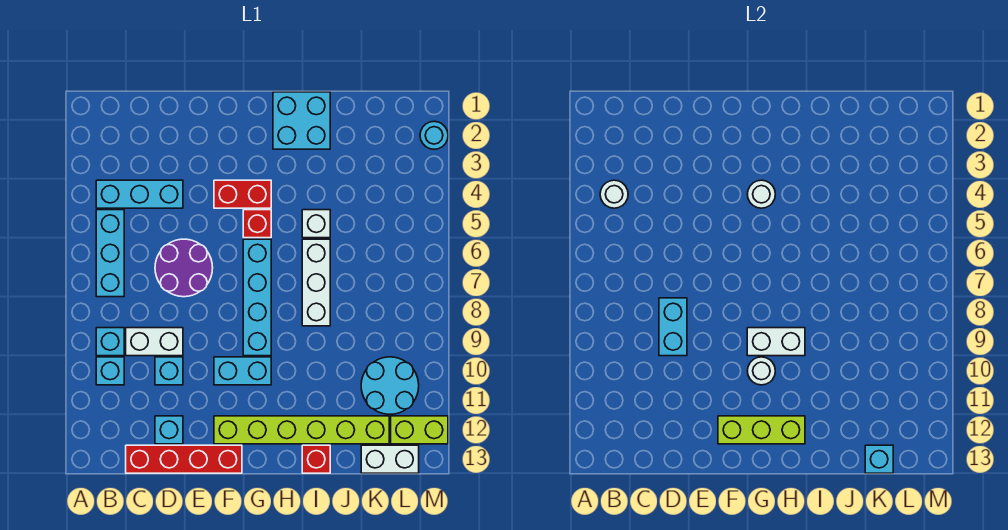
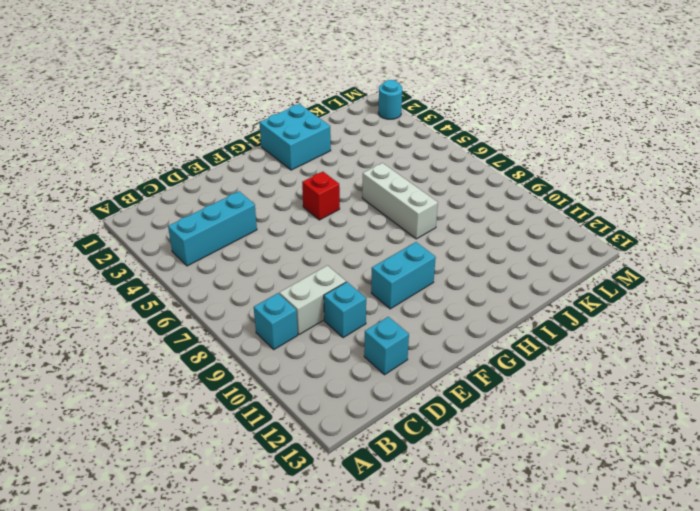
none -> cyan 1x3 brick [96,210,124,297]
none -> cyan 1x1 brick [96,357,124,385]
none -> red 1x4 brick [126,445,242,473]

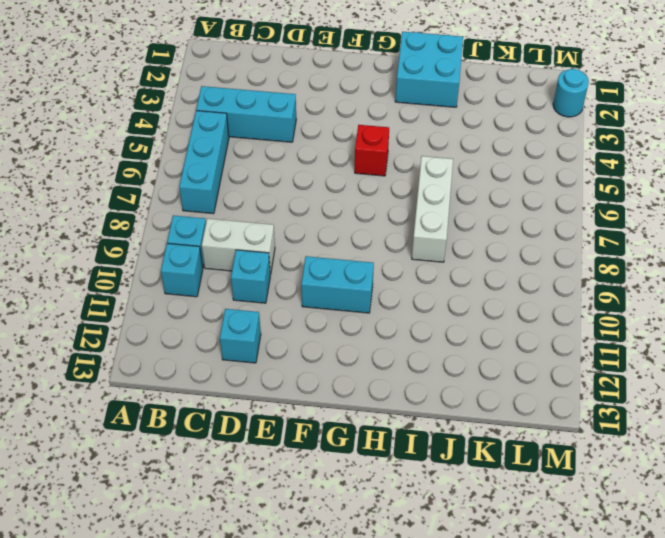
none -> red 1x4 brick [126,445,242,473]
none -> purple 2x2 round brick [155,239,213,297]
none -> red 1x2 brick [214,180,271,208]

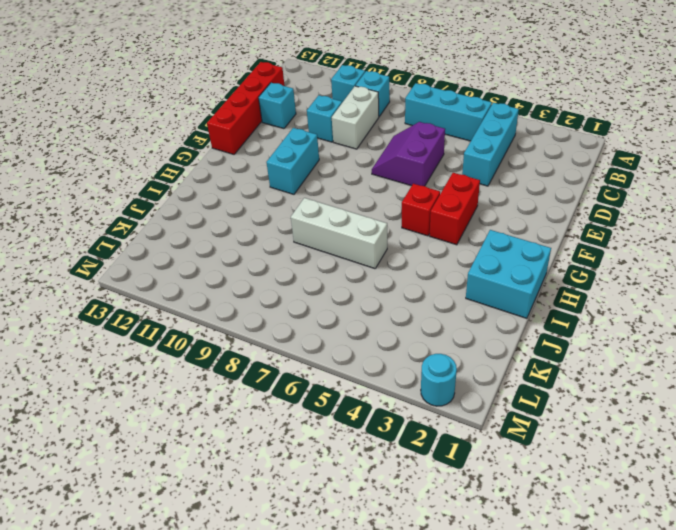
purple 2x2 slope [372,122,445,186] -> purple 2x2 round brick [155,239,213,297]
none -> lime 1x6 brick [214,416,389,444]
none -> cyan 1x4 brick [243,239,271,356]
none -> white 1x1 brick [302,210,330,238]

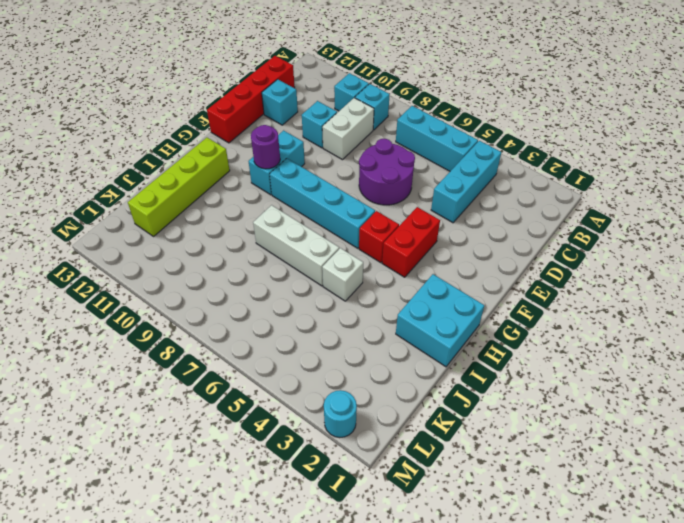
purple 1x1 round brick [251,125,280,169] -> white 1x1 round brick [748,357,775,385]
lime 1x4 brick [128,137,230,236] -> lime 1x6 brick [214,416,389,444]
none -> red 1x1 brick [302,445,330,473]
none -> cyan 2x2 round brick [361,357,419,414]
none -> white 1x2 brick [361,445,419,473]

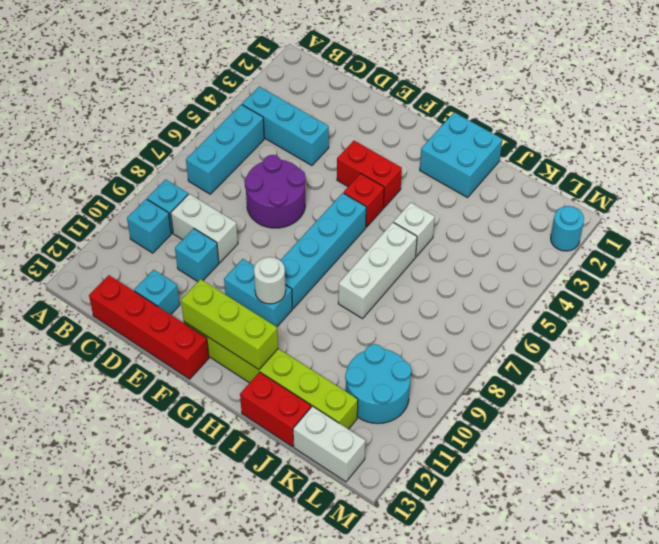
red 1x2 brick [240,372,311,447] -> red 1x1 brick [302,445,330,473]
none -> lime 1x2 brick [391,416,448,444]
none -> white 1x1 round brick [600,180,628,208]
none -> cyan 1x2 brick [659,298,687,356]

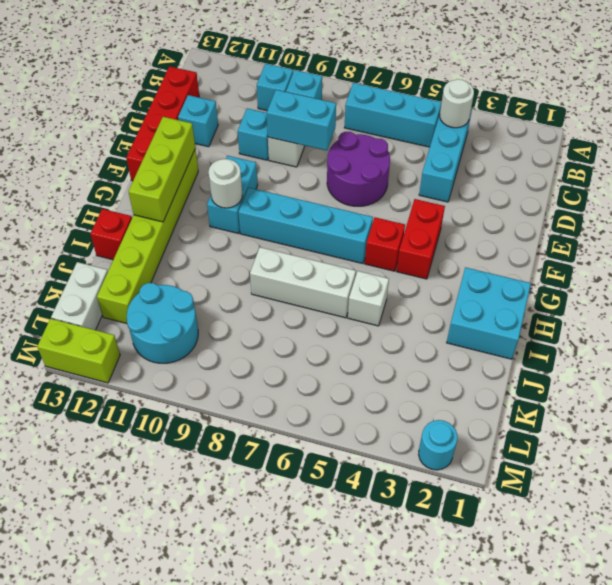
lime 1x2 brick [37,319,120,383] -> lime 1x2 brick turned to [391,416,448,444]
none -> white 1x1 round brick [747,180,775,208]
none -> white 1x2 brick [747,328,805,356]
none -> cyan 1x1 brick [865,445,893,473]

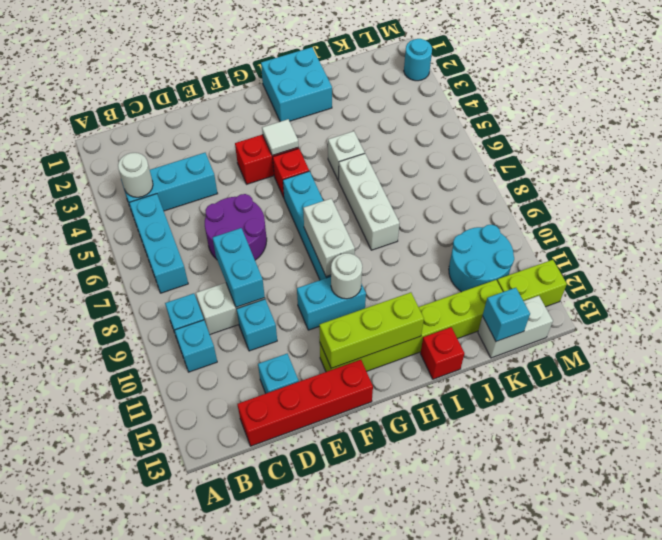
white 1x1 tile [262,119,299,156] -> white 1x1 round brick [747,180,775,208]
white 1x2 brick [303,199,355,276] -> white 1x2 brick turned to [747,328,805,356]

